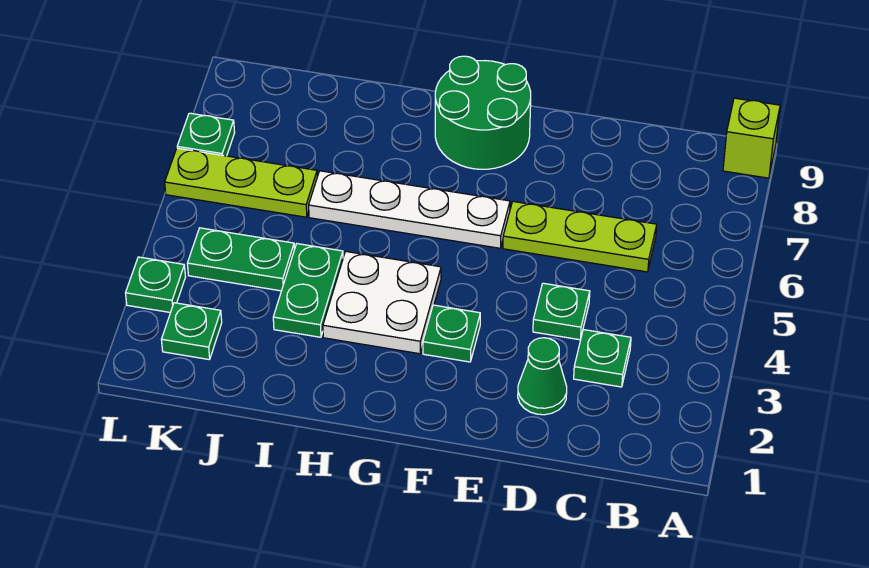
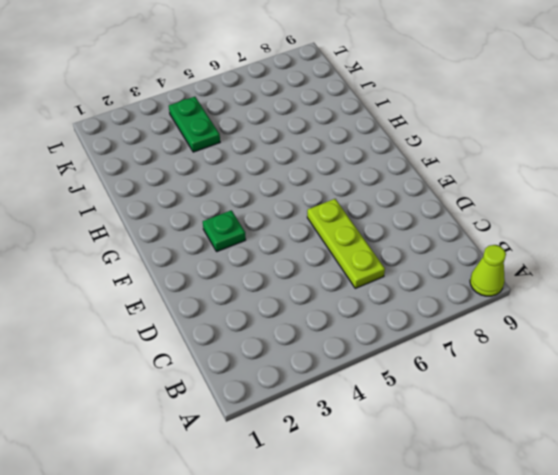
lime 1x1 cone [470,245,506,296] -> lime 1x1 brick [723,98,780,178]
none -> green 1x1 plate [574,330,631,387]
none -> green 1x1 cone [518,338,567,415]
none -> green 1x1 plate [533,283,590,340]

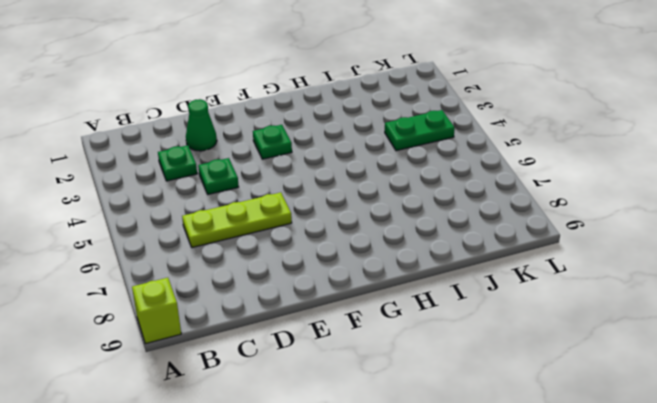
none -> white 1x4 plate [309,171,510,248]
none -> green 2x2 round brick [435,56,531,169]
none -> white 2x2 plate [323,251,441,354]

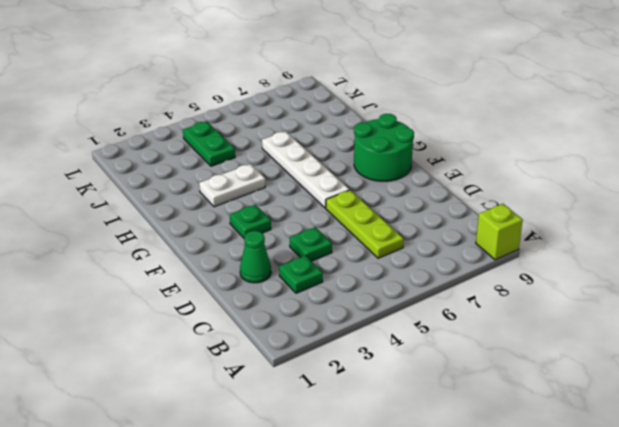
white 1x2 plate [199,164,265,207] -> white 2x2 plate [323,251,441,354]
none -> green 1x2 plate [273,244,343,337]
none -> lime 1x3 plate [165,148,317,217]
none -> green 1x1 plate [161,303,222,360]

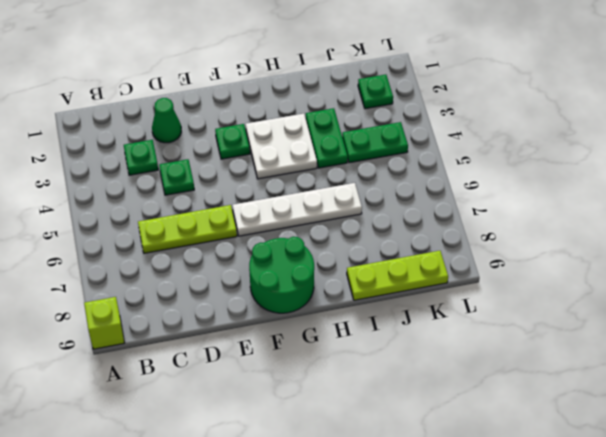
lime 1x3 plate [347,251,448,300] -> lime 1x3 plate moved to [165,148,317,217]
none -> green 1x1 plate [126,257,185,313]
none -> green 1x1 plate [177,113,235,156]

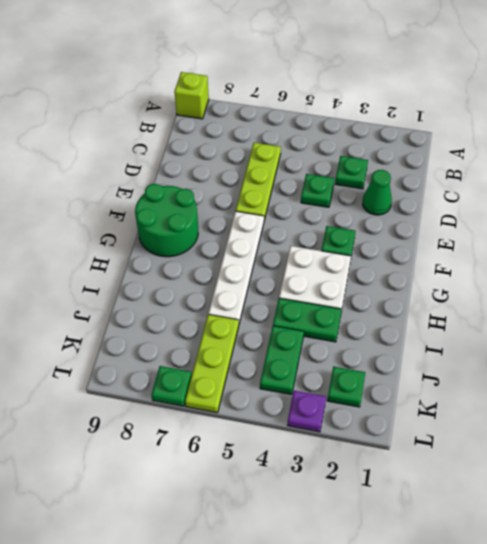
purple 1x1 plate [287,391,326,432] -> green 1x1 plate [126,257,185,313]

